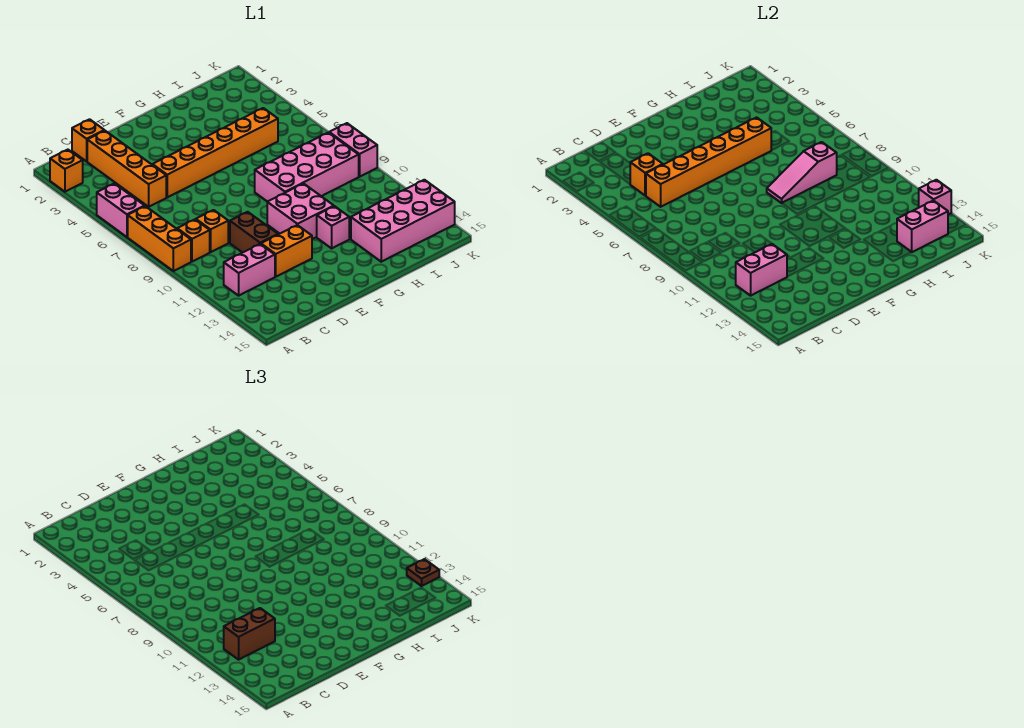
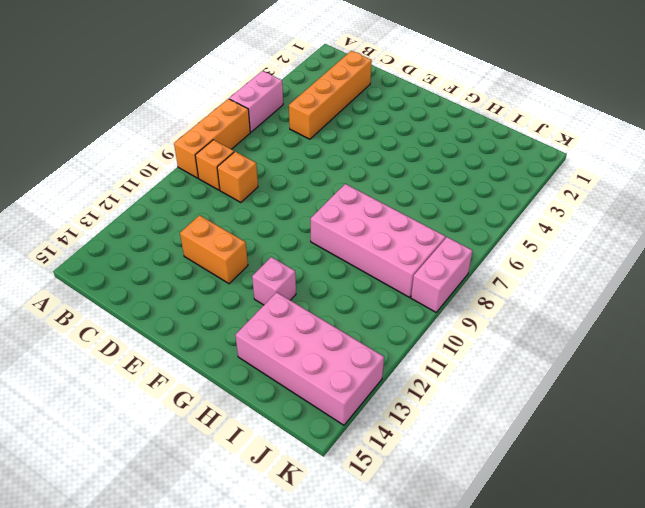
none -> orange 1x1 brick [50,150,83,192]
none -> pink 1x2 brick [224,244,275,296]
none -> orange 1x1 brick [72,119,104,161]

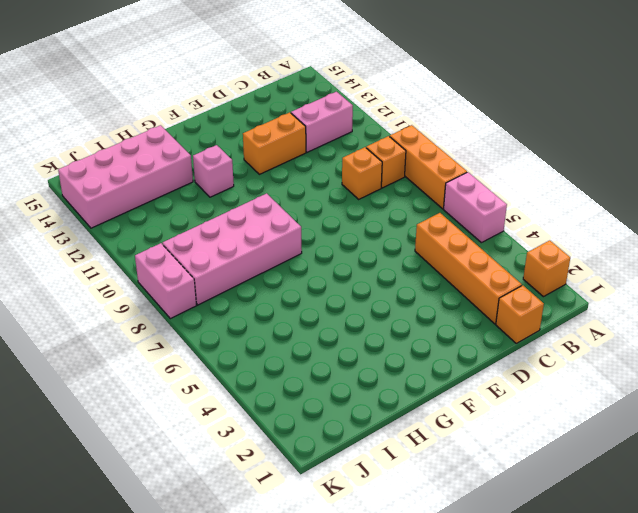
none -> orange 1x6 brick [152,108,278,197]
none -> brown 1x2 brick [230,212,278,253]
none -> pink 2x2 brick [267,184,334,239]

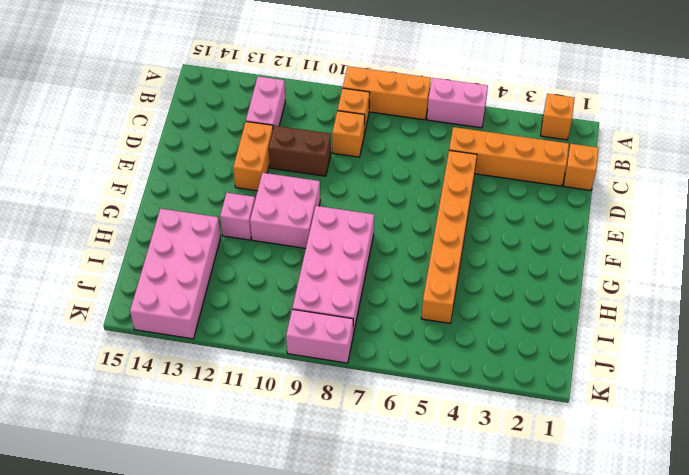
none -> pink 1x2 brick [736,244,787,296]
none -> orange 1x1 brick [630,153,663,196]
none -> orange 1x6 brick [646,117,771,207]

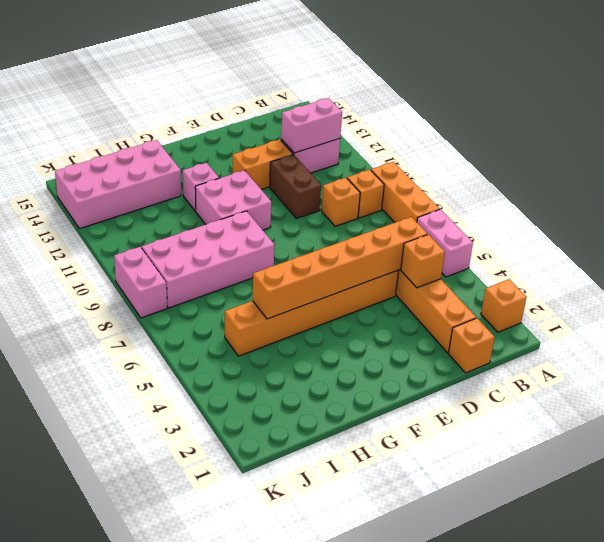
none -> pink 1x3 slope [767,142,837,203]
none -> pink 1x2 brick [897,200,948,252]
none -> pink 1x1 brick [919,180,951,214]

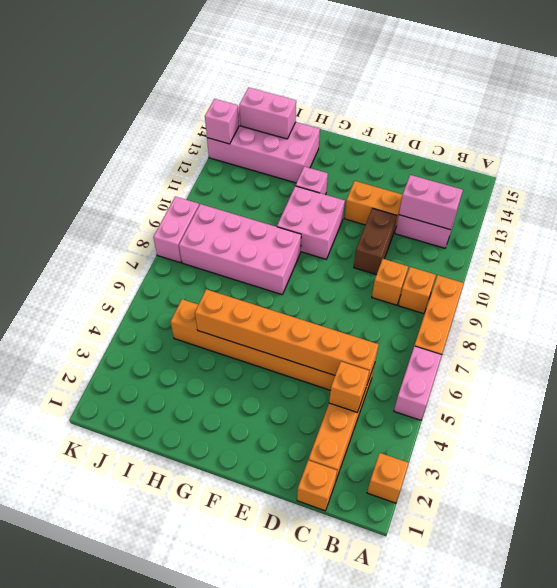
none -> pink 1x3 slope [767,142,837,203]
none -> brown 1x2 brick [224,608,275,660]
none -> brown 1x1 plate [407,559,439,586]

